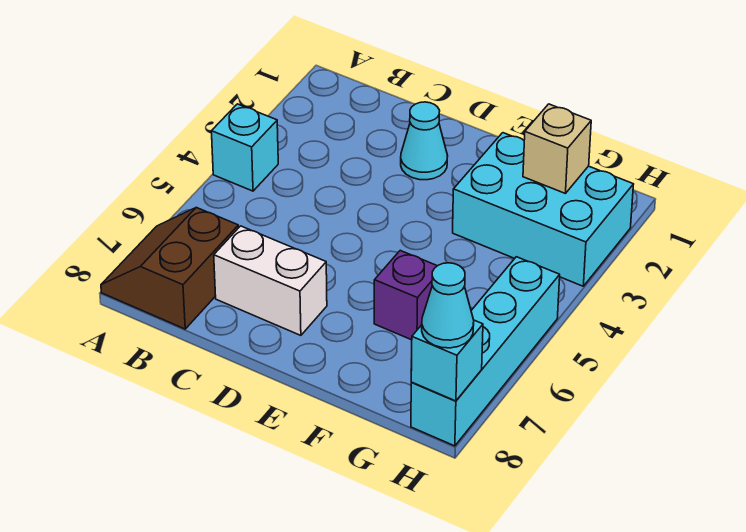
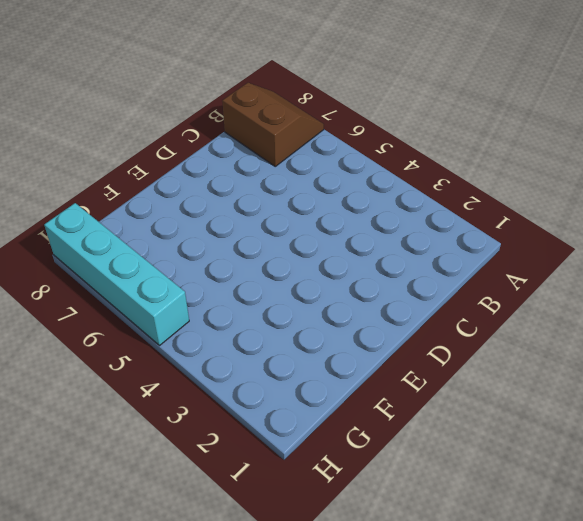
none -> cyan 1x1 brick [211,104,278,191]
none -> white 1x2 brick [214,226,327,335]

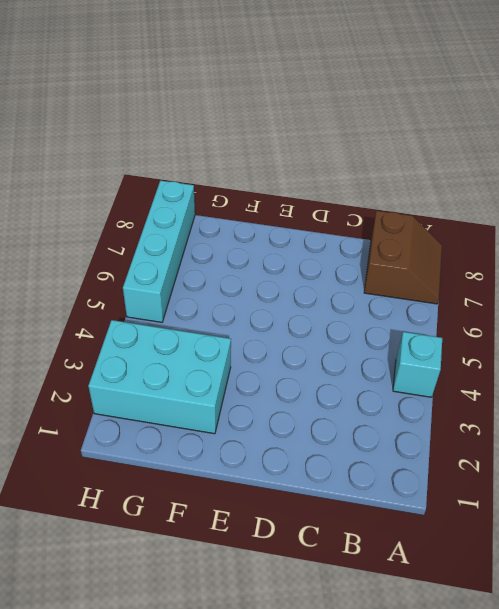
none -> white 1x2 brick [214,226,327,335]
none -> cyan 1x1 cone [401,102,448,180]

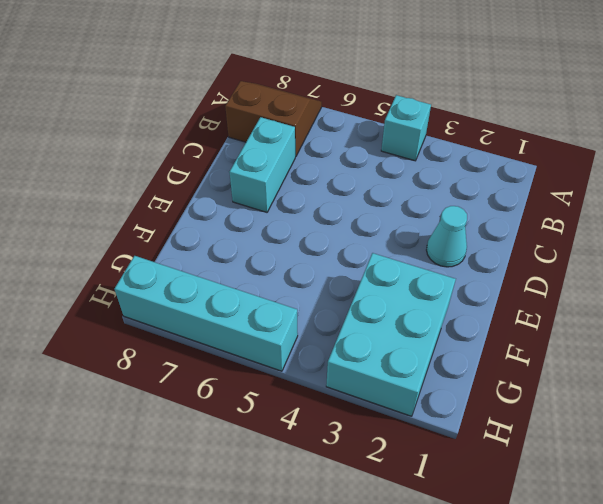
cyan 1x2 brick [229,117,295,212] -> white 1x2 brick [214,226,327,335]
none -> purple 1x1 brick [374,251,437,340]
none -> tan 1x1 brick [523,104,591,194]

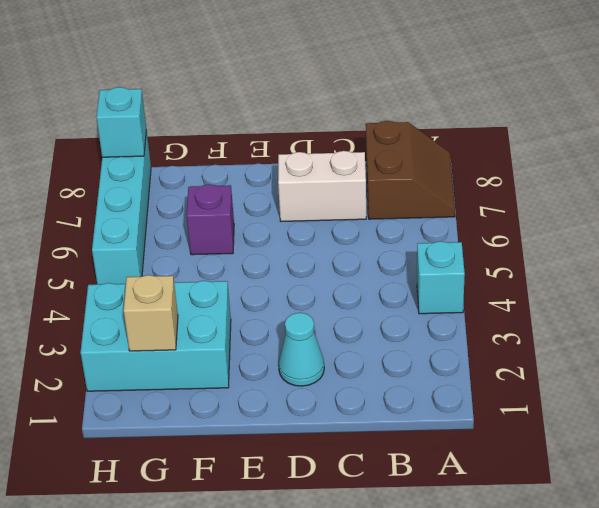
none -> cyan 1x1 cone [422,263,474,348]

